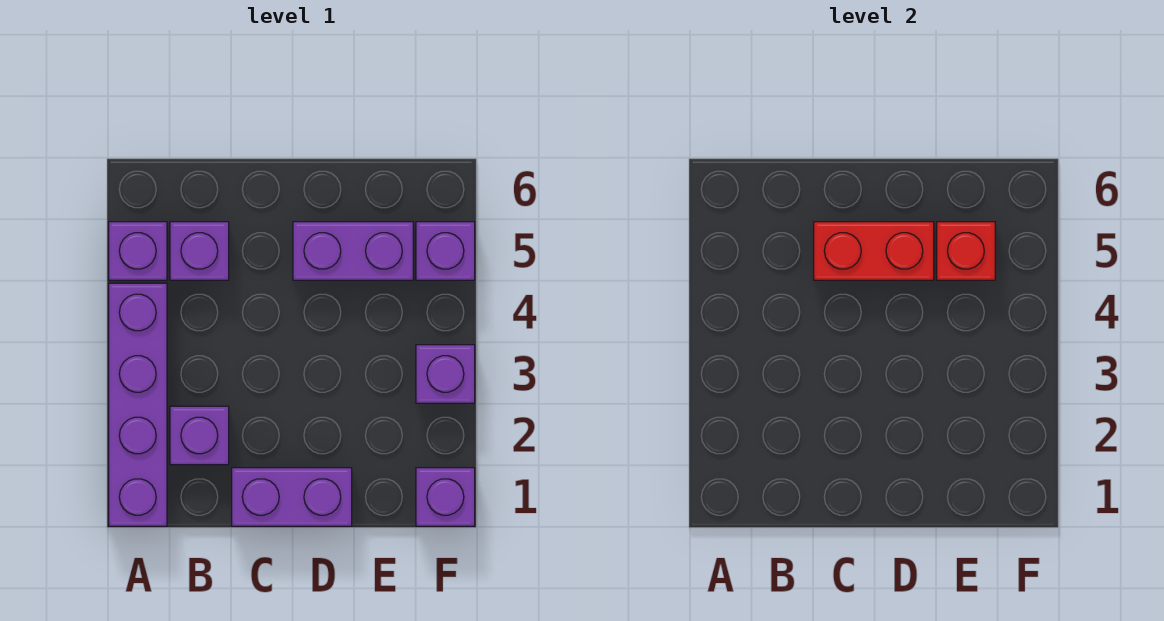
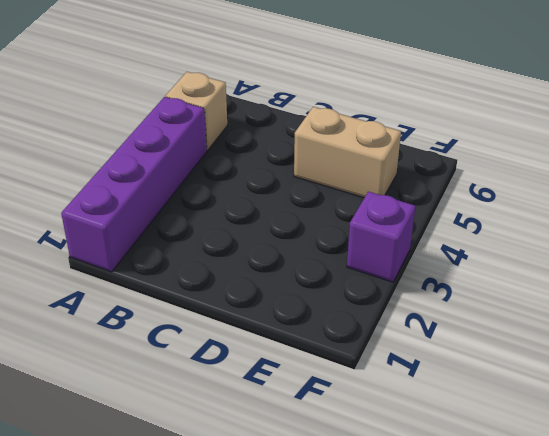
tan 1x1 brick [166,72,227,150] -> purple 1x1 brick [109,222,167,280]
tan 1x2 brick [294,107,401,198] -> purple 1x2 brick [293,222,413,280]
none -> purple 1x1 brick [170,406,229,465]
none -> purple 1x1 brick [170,222,229,280]

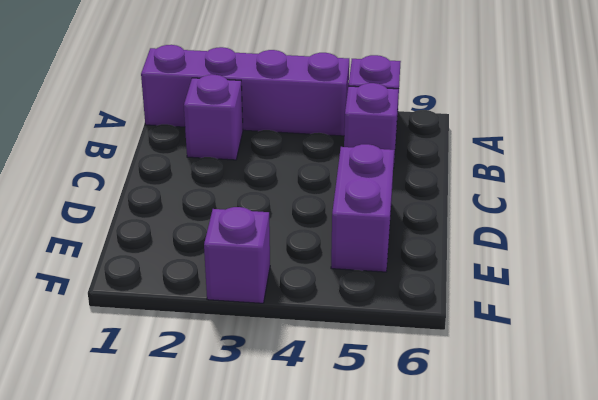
none -> purple 1x2 brick [232,468,352,526]
none -> purple 1x1 brick [416,468,475,526]

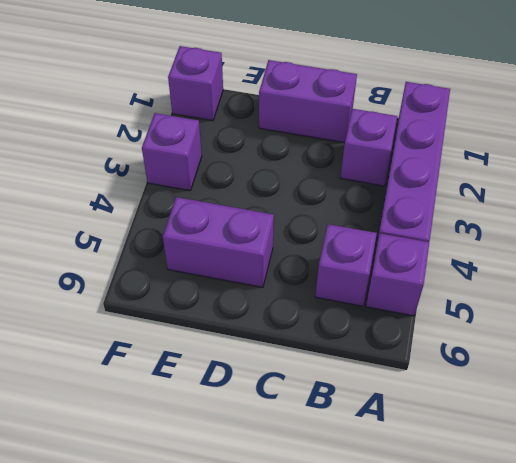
none -> purple 1x1 brick [416,222,475,280]
none -> red 1x2 brick [814,222,934,280]

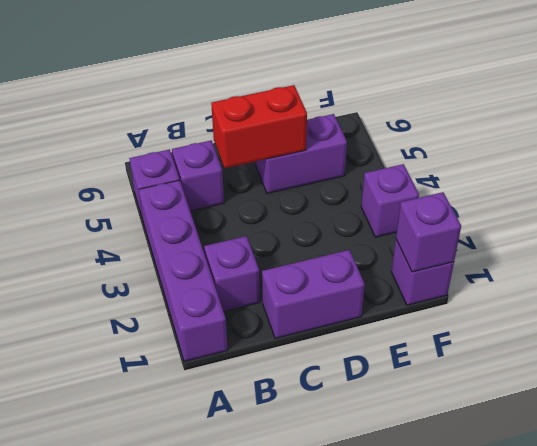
purple 1x1 brick [396,192,461,272] -> purple 1x1 brick moved to [416,222,475,280]
none -> red 1x1 brick [937,222,995,280]

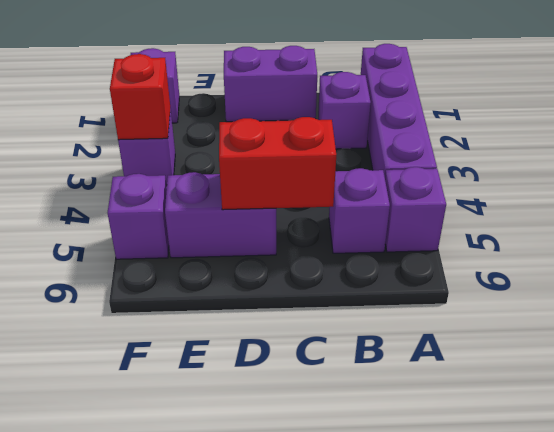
red 1x1 brick [110,54,170,140] -> red 1x1 brick moved to [937,222,995,280]

